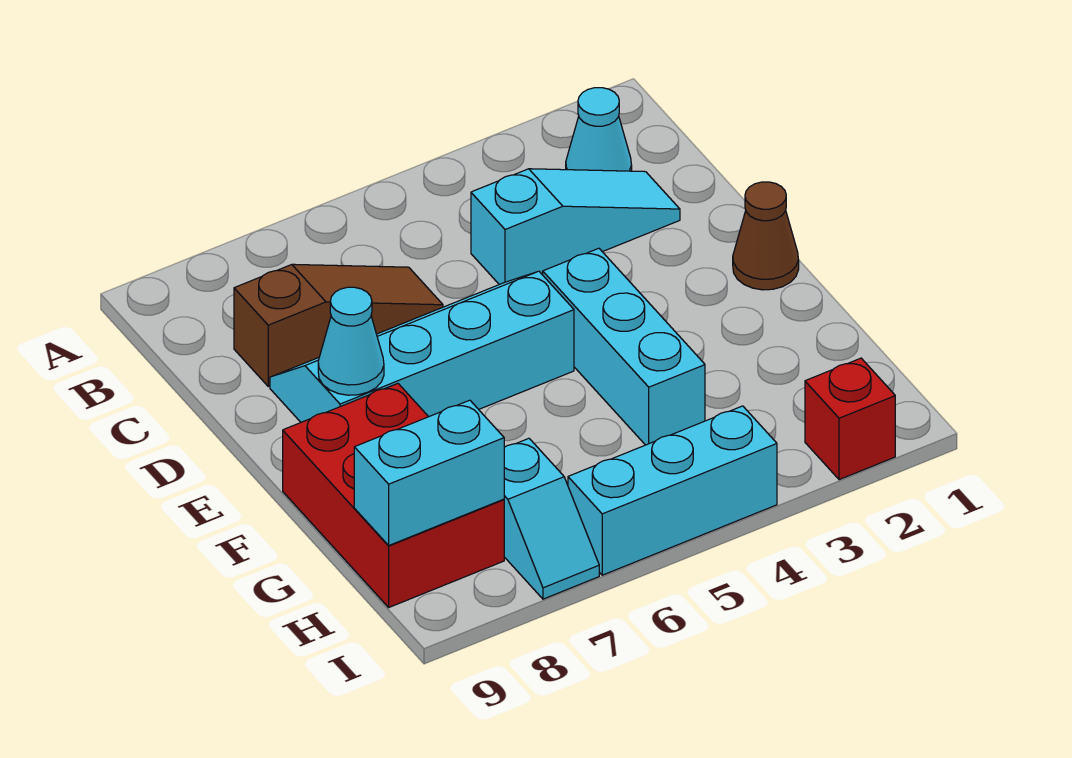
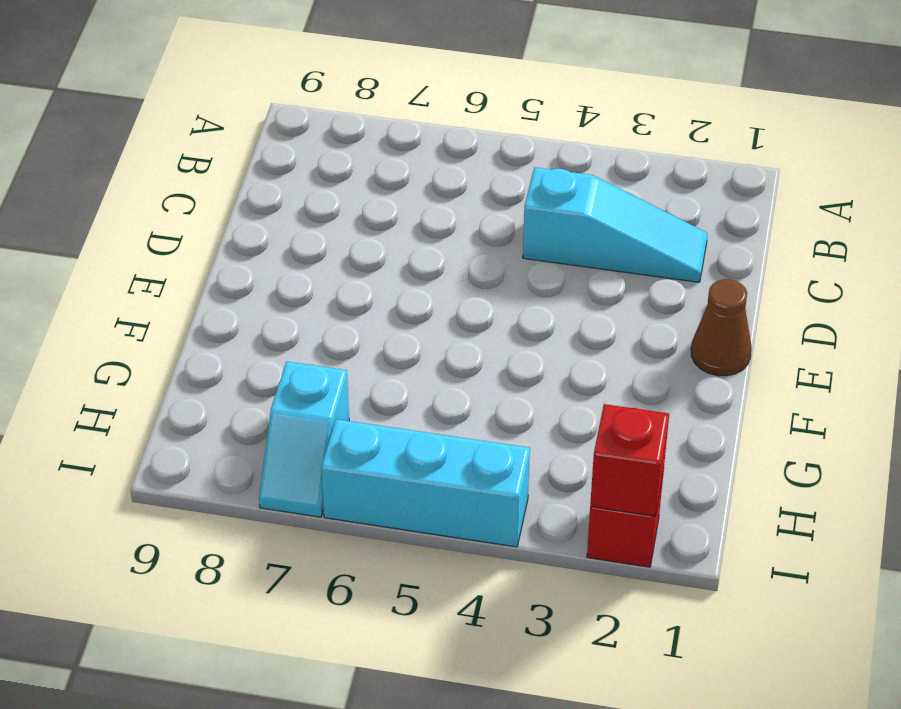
red 1x1 brick [590,404,669,516] -> none
none -> cyan 1x1 cone [566,88,632,171]
none -> brown 1x3 slope [234,264,443,386]
none -> cyan 2x4 slope [270,271,574,422]

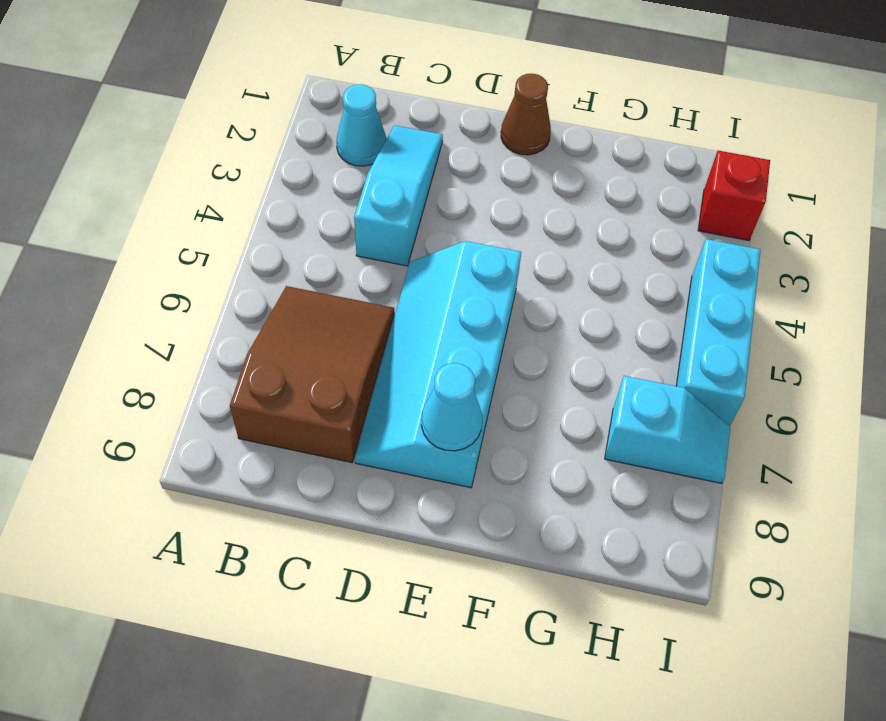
brown 2x3 slope [230,286,394,463] -> brown 1x3 slope [234,264,443,386]
none -> cyan 1x3 brick [543,248,705,445]
none -> red 2x3 brick [283,384,504,607]
none -> cyan 1x2 brick [354,400,504,545]

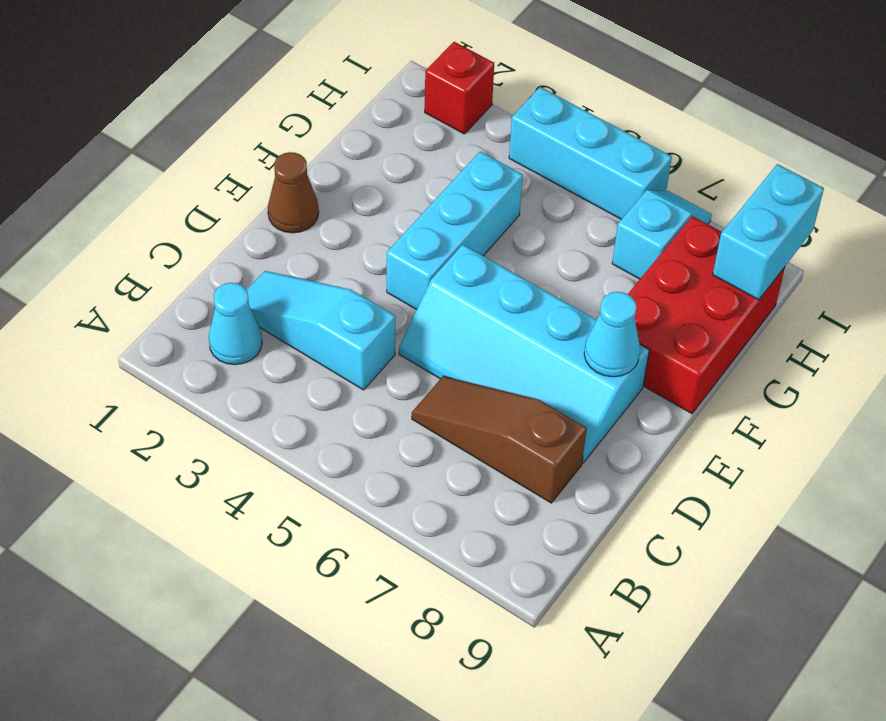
cyan 1x2 brick [713,164,824,300] -> cyan 1x2 brick turned to [354,400,504,545]

